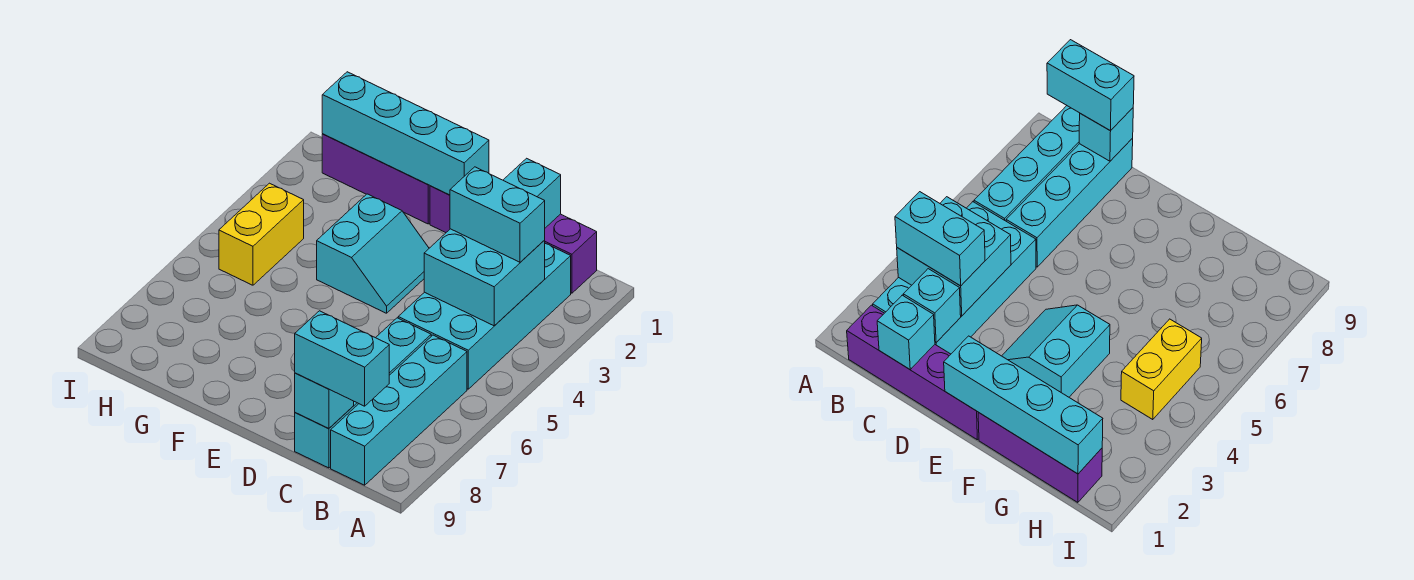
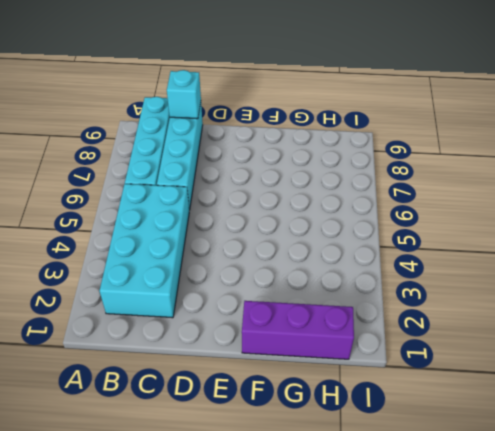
none -> purple 1x4 brick [430,186,597,293]
none -> cyan 2x2 slope [317,194,429,313]
none -> yellow 1x2 brick [219,183,304,285]

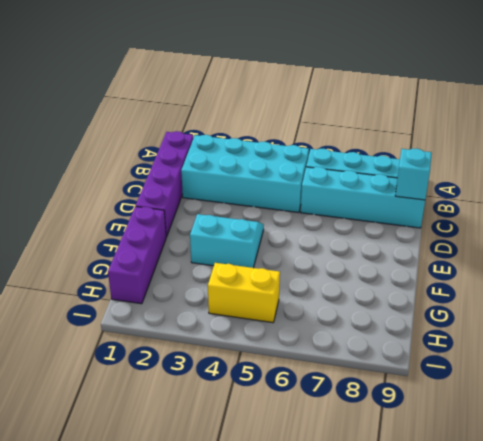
none -> cyan 2x2 brick [424,229,545,326]
none -> cyan 1x1 brick [503,158,561,228]
none -> cyan 1x1 brick [903,269,961,342]

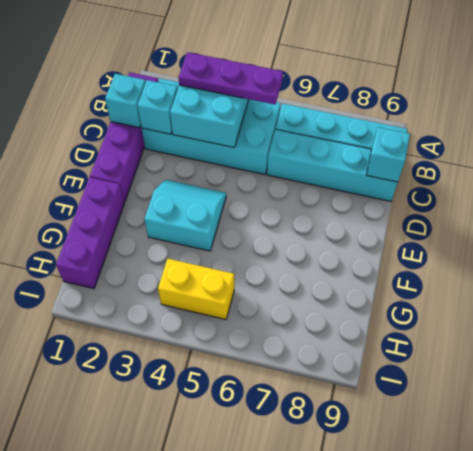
purple 1x3 plate [178,52,283,104] -> cyan 1x2 brick [450,167,545,262]
none -> cyan 1x4 brick [322,72,489,195]
none -> cyan 1x2 brick [295,311,389,406]

